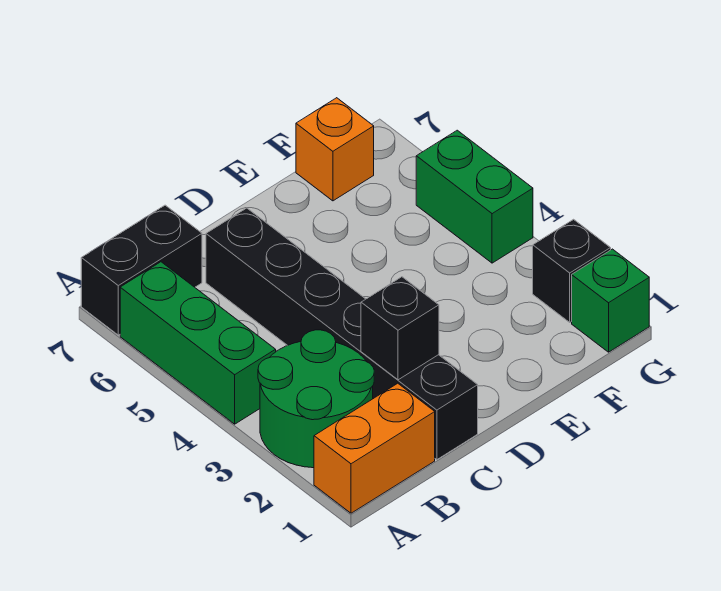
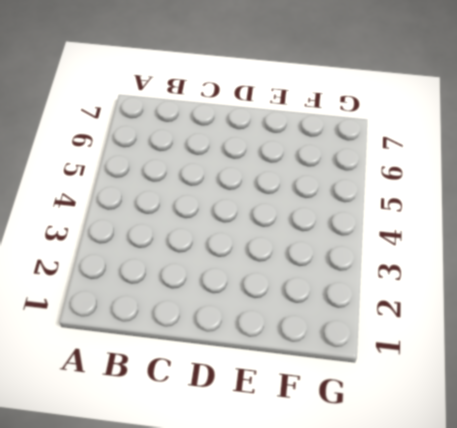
none -> orange 1x2 brick [314,383,435,513]
none -> green 2x2 round brick [258,330,374,468]

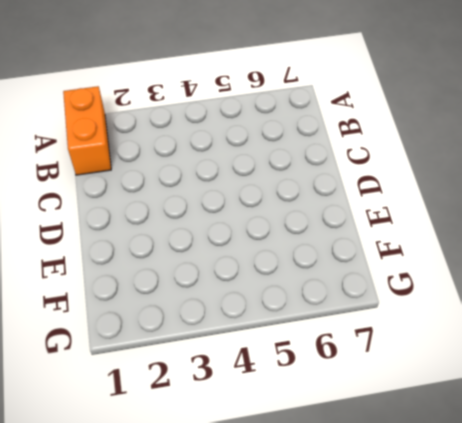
none -> green 2x2 round brick [258,330,374,468]
none -> green 1x3 brick [120,262,276,424]

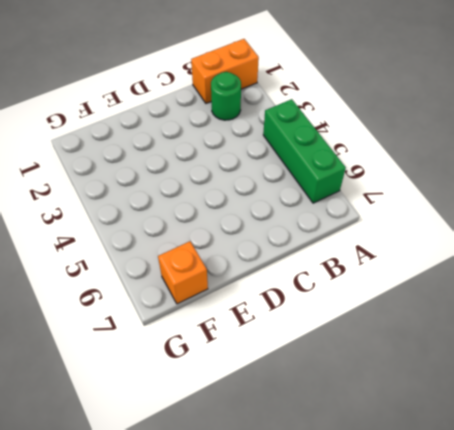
green 1x1 round brick [211,72,241,120] -> green 2x2 round brick [258,330,374,468]
none -> black 1x2 brick [81,205,202,335]
none -> black 1x6 brick [206,208,478,460]

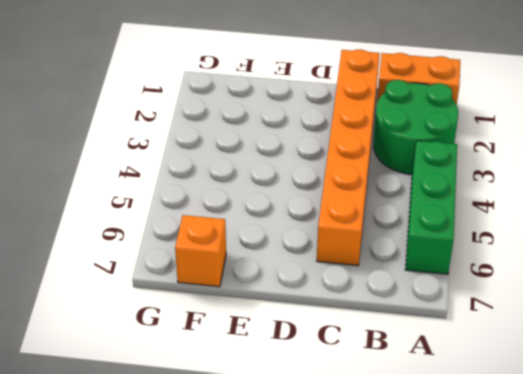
orange 1x6 brick [317,49,380,266] -> black 1x6 brick [206,208,478,460]
none -> black 1x2 brick [81,205,202,335]
none -> green 1x1 brick [572,249,649,352]

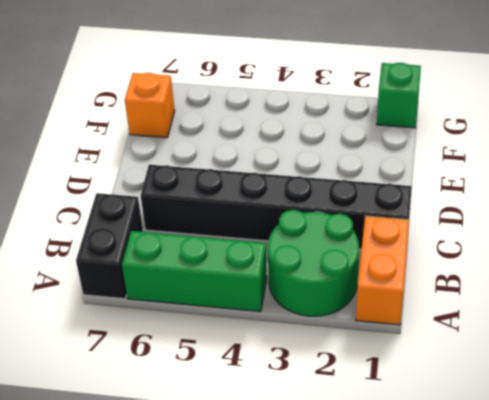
none -> black 1x1 brick [533,219,611,322]
none -> green 1x2 brick [416,130,533,263]

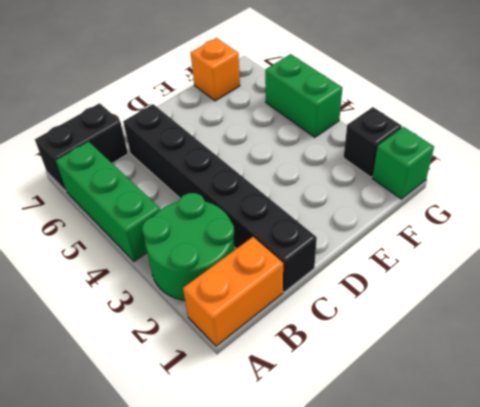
none -> black 1x1 brick [361,277,439,380]

